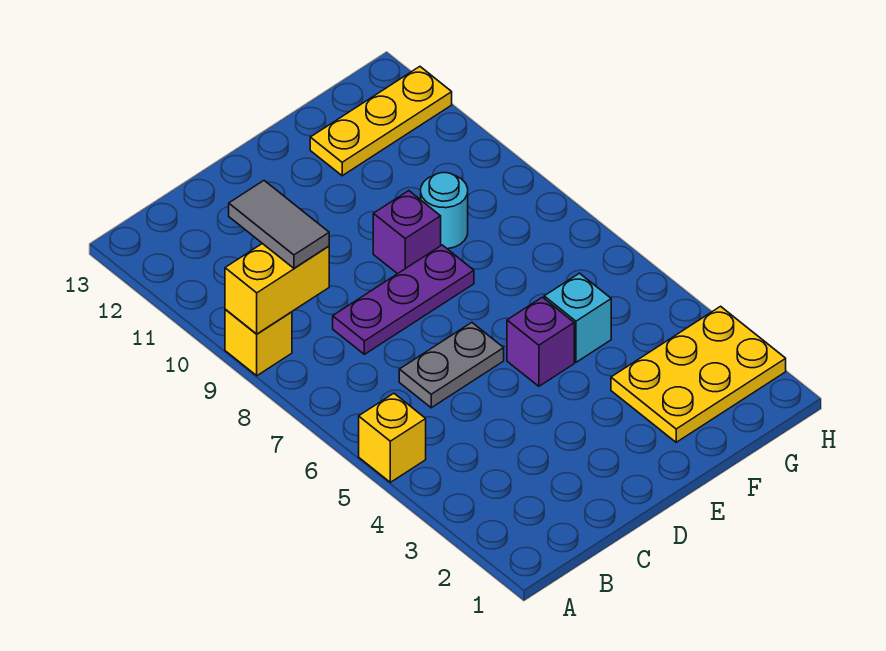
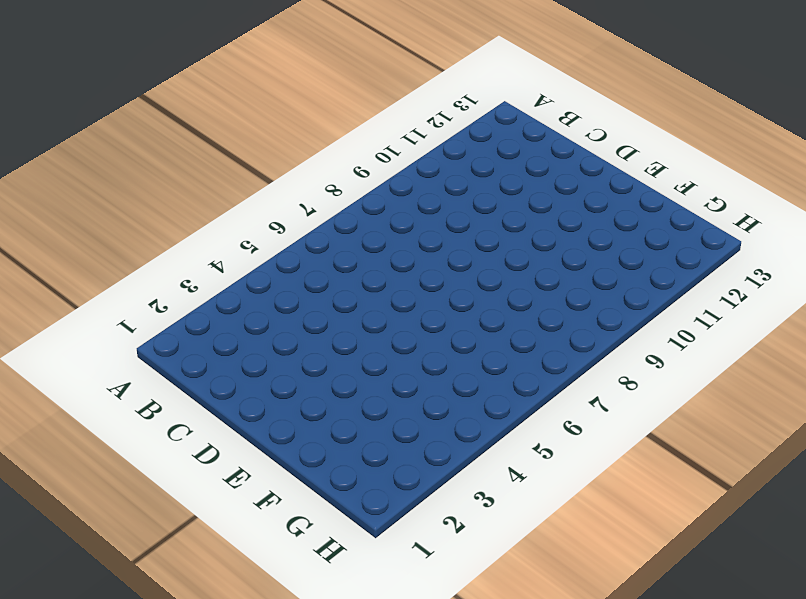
none -> yellow 1x1 brick [359,393,426,482]
none -> yellow 1x1 brick [225,310,292,376]
none -> grey 1x2 plate [399,323,504,408]

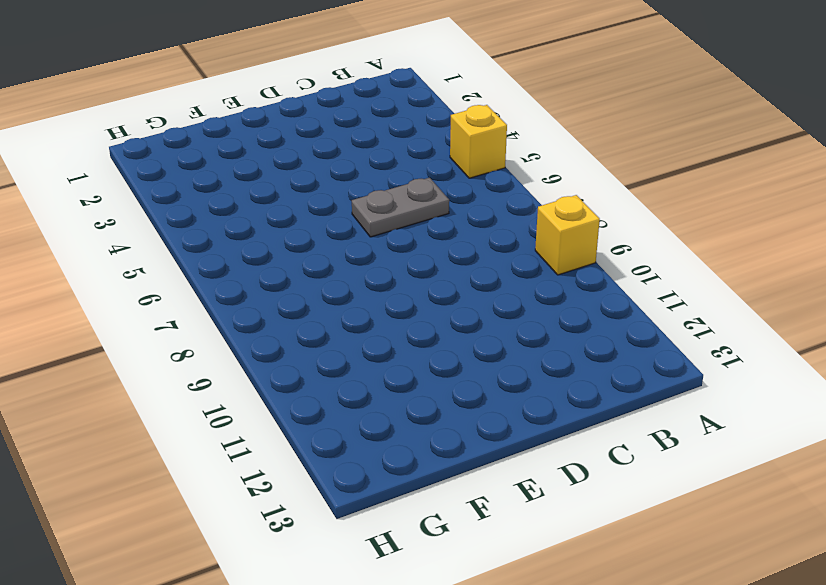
none -> purple 1x3 plate [333,245,474,354]
none -> purple 1x1 brick [507,297,574,386]
none -> purple 1x1 brick [373,191,441,274]

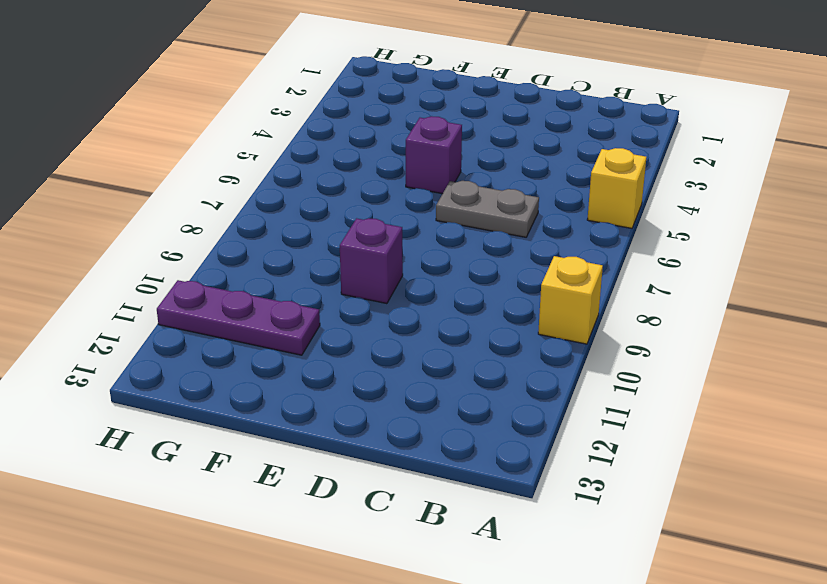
purple 1x3 plate [157,280,320,355] -> purple 1x3 plate moved to [333,245,474,354]
none -> yellow 2x3 plate [611,306,786,442]
none -> cyan 1x1 brick [544,273,611,362]
none -> cyan 1x1 round brick [421,173,468,249]

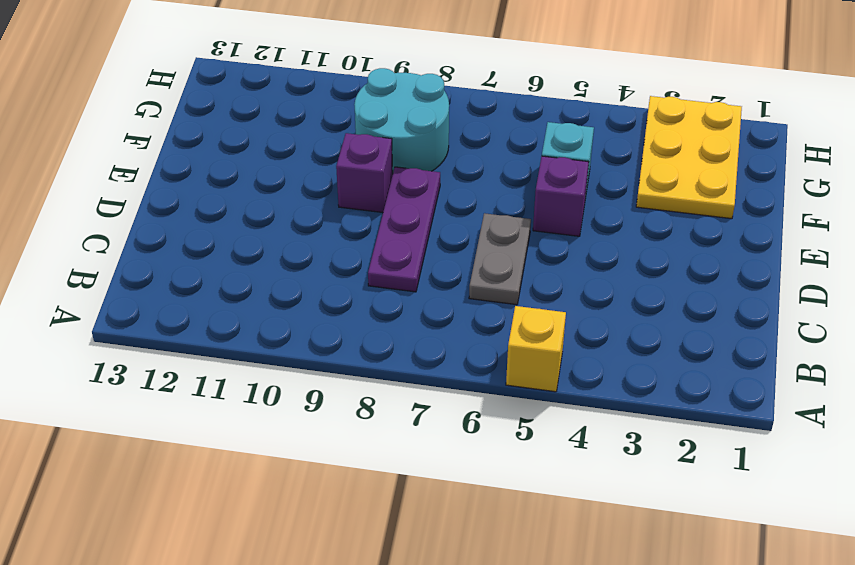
cyan 2x2 round brick [354,68,449,172] -> cyan 1x1 round brick [421,173,468,249]
none -> yellow 1x1 brick [225,310,292,376]
none -> yellow 1x3 plate [310,67,452,176]
none -> yellow 1x2 brick [225,244,329,334]

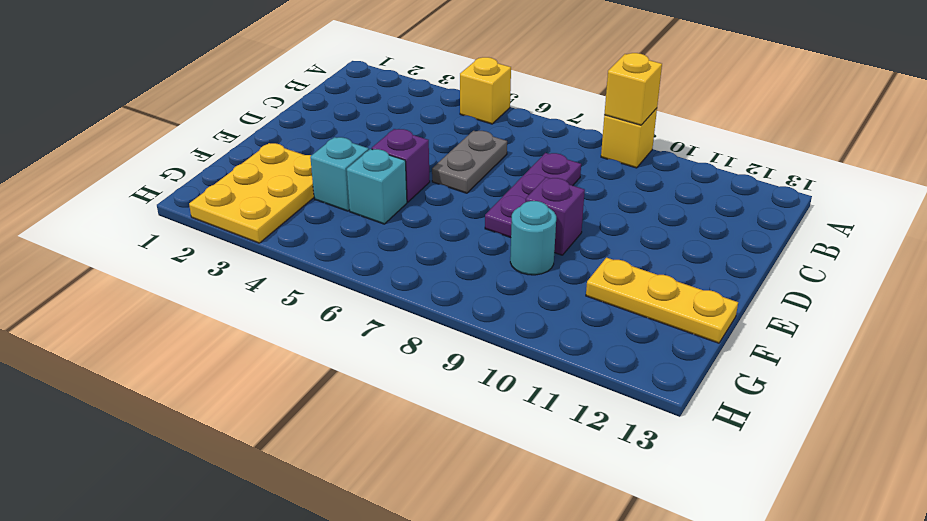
yellow 1x1 brick [604,53,662,125] -> yellow 1x2 brick [225,244,329,334]
cyan 1x1 brick [310,137,369,211] -> none
yellow 1x3 plate [586,258,738,343] -> yellow 1x3 plate turned to [310,67,452,176]
none -> grey 1x2 tile [229,181,329,268]

